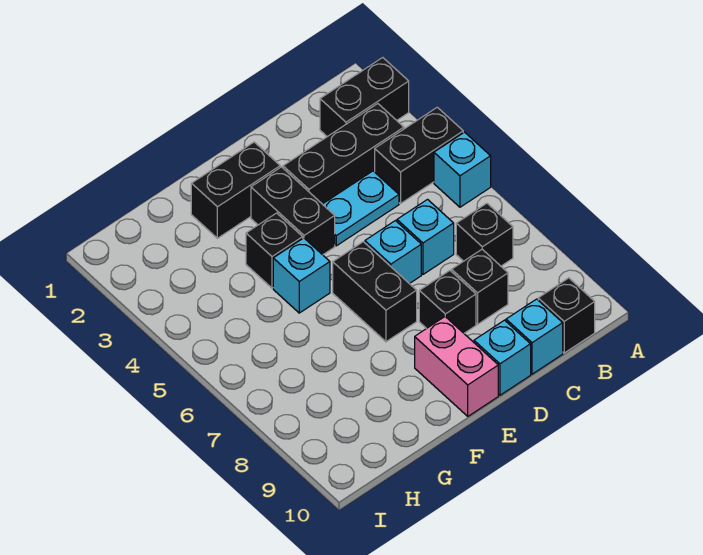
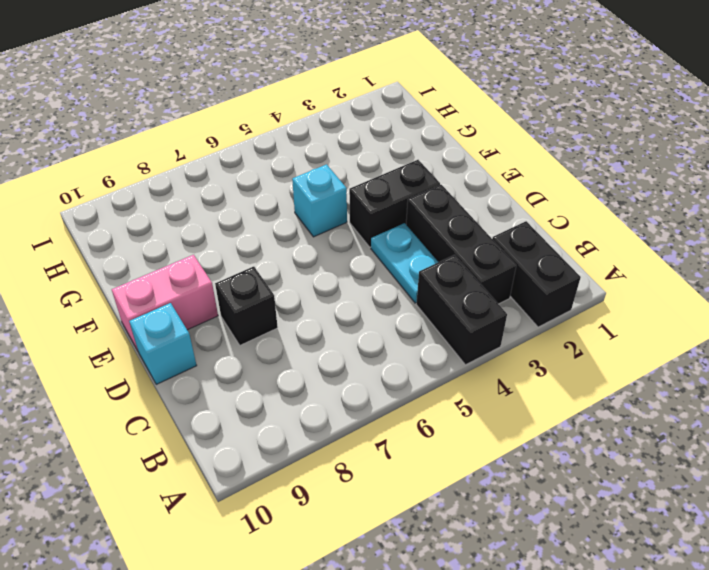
none -> cyan 1x1 brick [434,132,491,207]
none -> black 1x1 brick [456,203,513,266]
none -> black 1x1 brick [538,278,595,353]

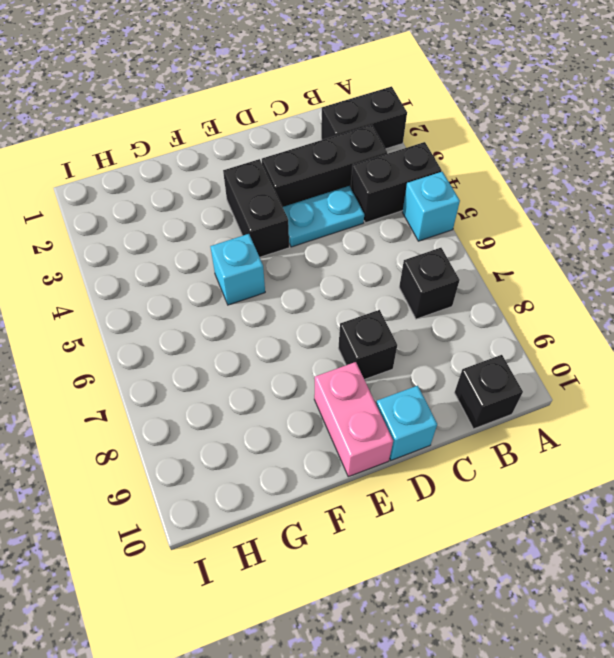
none -> cyan 1x1 brick [397,200,454,274]
none -> black 1x1 brick [452,249,508,324]
none -> cyan 1x1 brick [506,299,563,374]

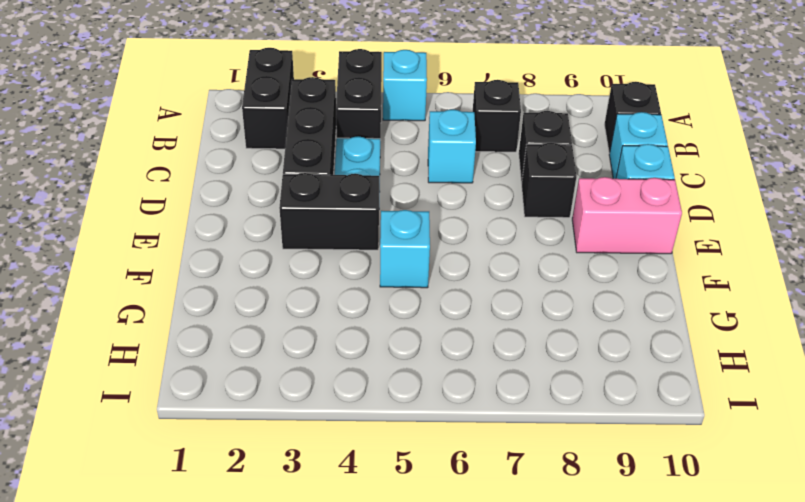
none -> cyan 1x1 brick [365,221,421,284]
none -> black 1x2 brick [191,142,280,238]
none -> black 1x2 brick [333,242,417,342]

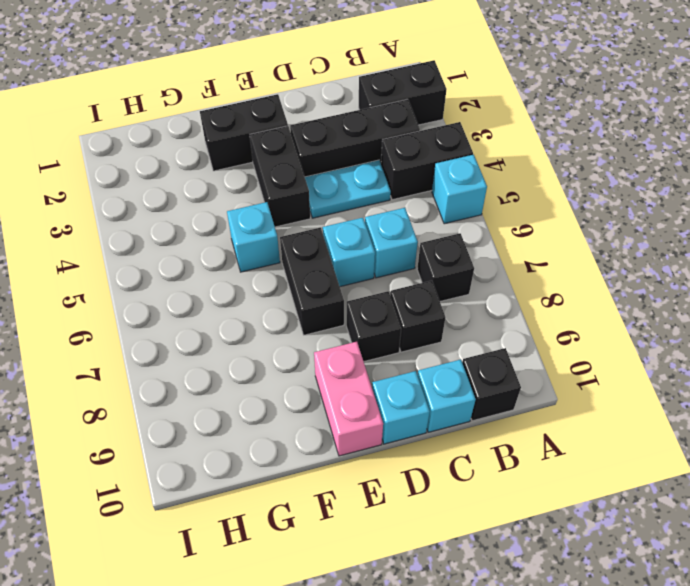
none -> black 1x1 brick [246,213,303,288]

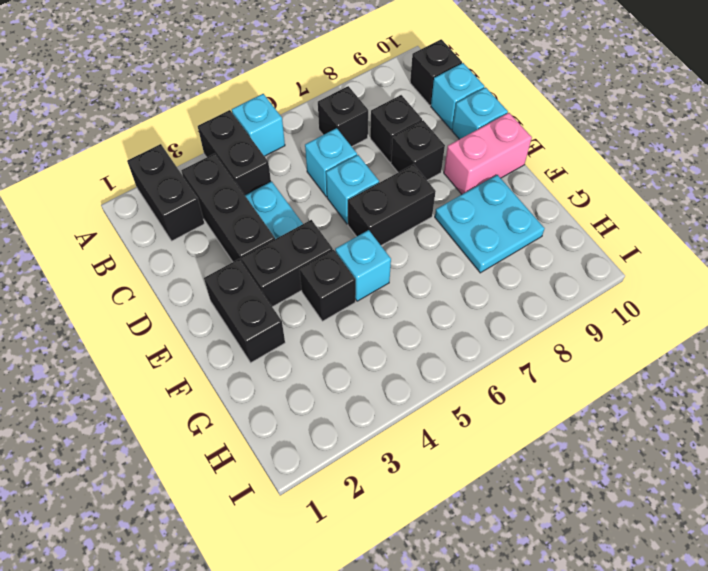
cyan 2x2 plate [435,175,545,273] -> none

